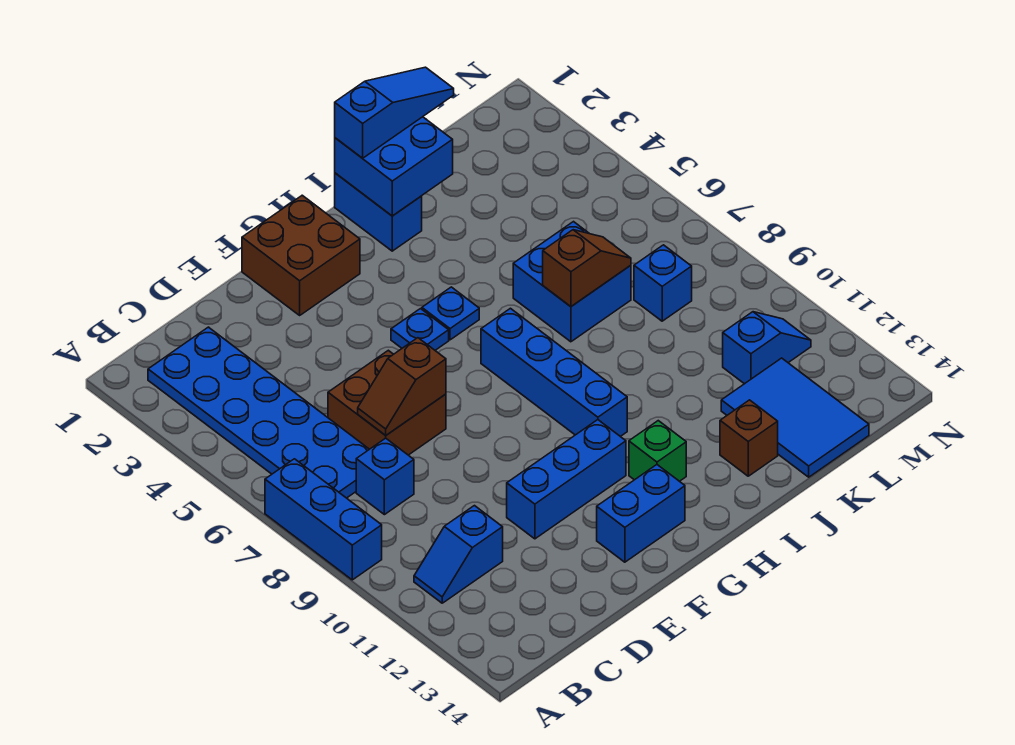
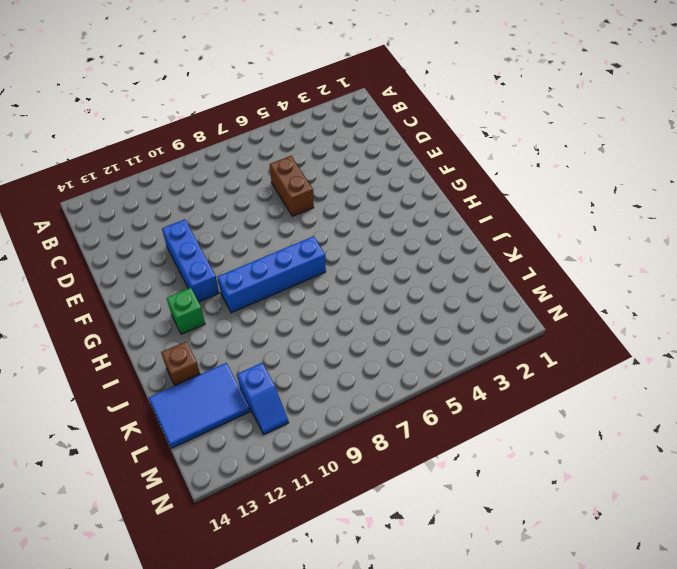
brown 1x2 brick [270,156,314,216] -> brown 2x2 brick [328,350,446,455]
none -> blue 1x3 brick [265,459,382,580]
none -> blue 2x6 plate [148,327,369,498]
none -> blue 1x2 slope [414,506,503,603]

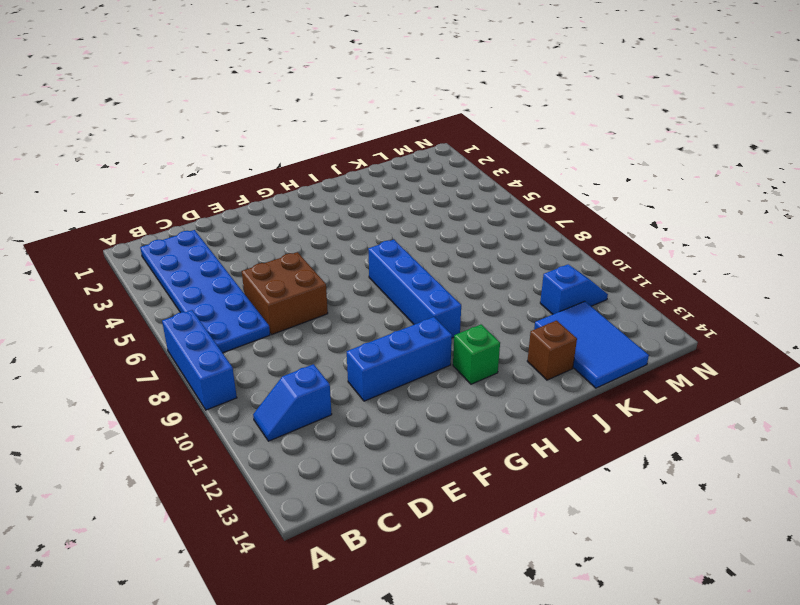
none -> blue 1x1 brick [356,438,414,515]
none -> brown 2x2 brick [242,195,360,315]
none -> blue 1x2 brick [597,465,685,562]

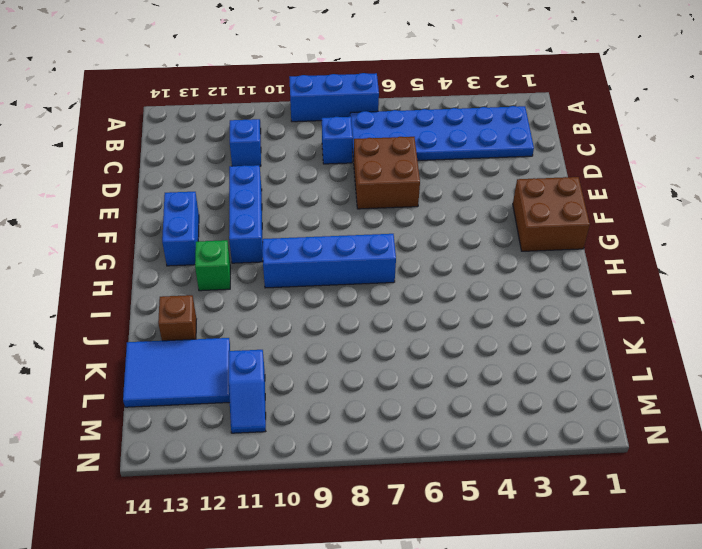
none -> blue 1x1 plate [391,309,449,350]
none -> blue 1x1 plate [422,287,479,340]
none -> blue 1x2 brick [335,173,422,251]

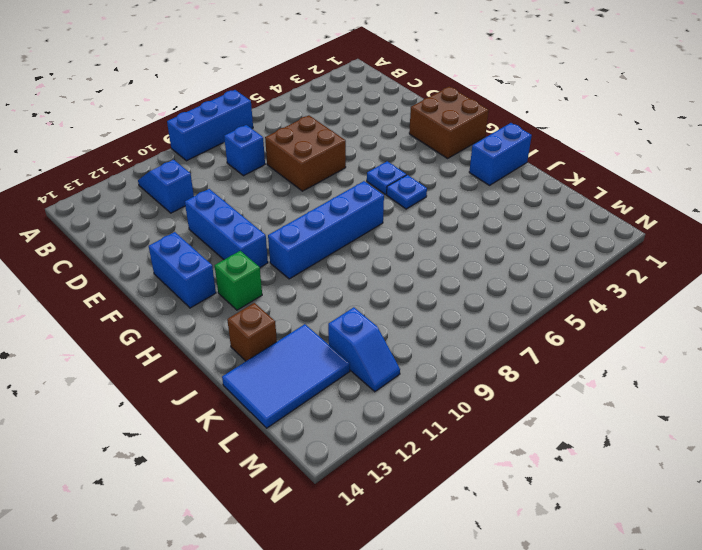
none -> blue 2x6 plate [148,327,369,498]
none -> blue 2x2 brick [513,222,631,342]
none -> blue 1x1 brick [634,245,692,321]

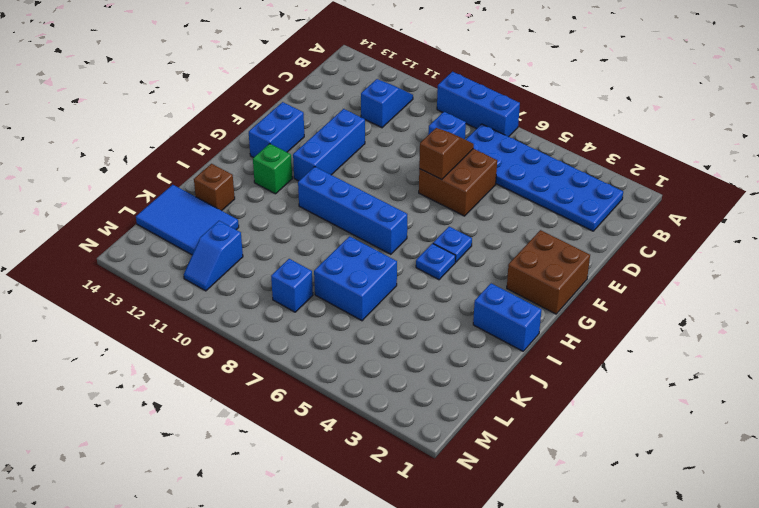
none -> blue 2x2 brick [335,117,453,216]
none -> brown 1x2 slope [543,230,631,307]
none -> blue 1x3 slope [335,67,454,158]

